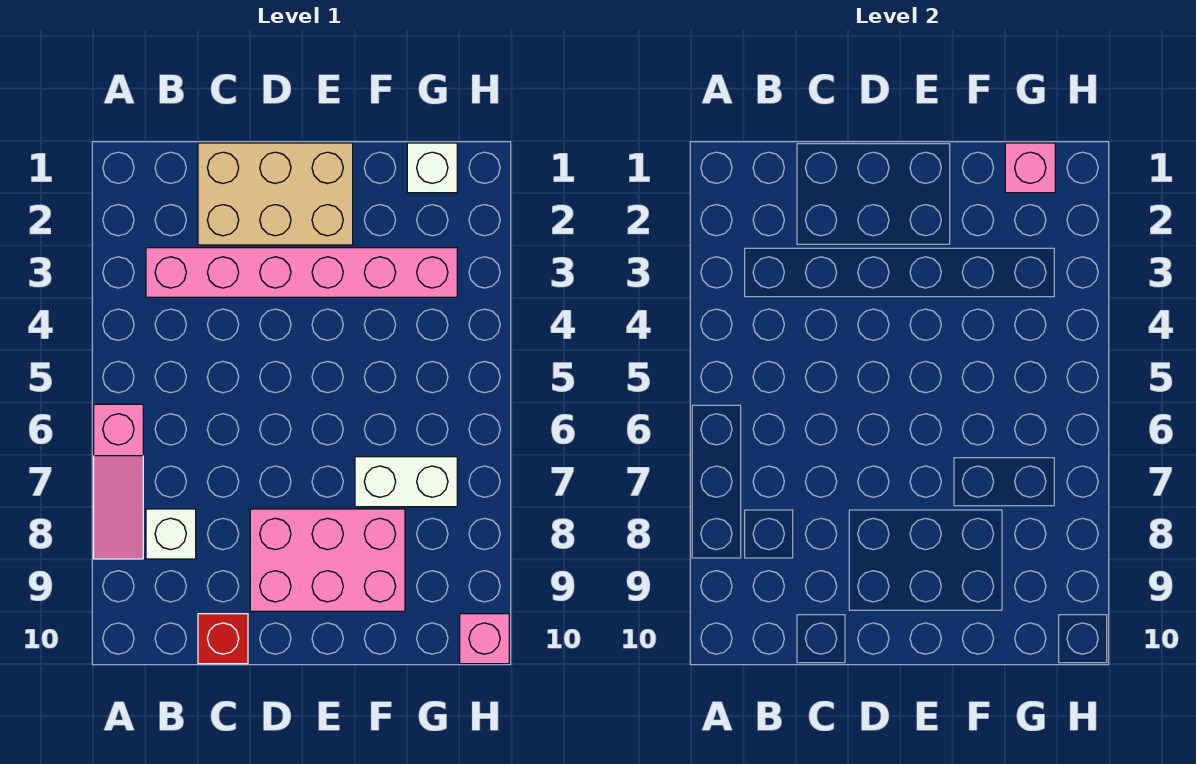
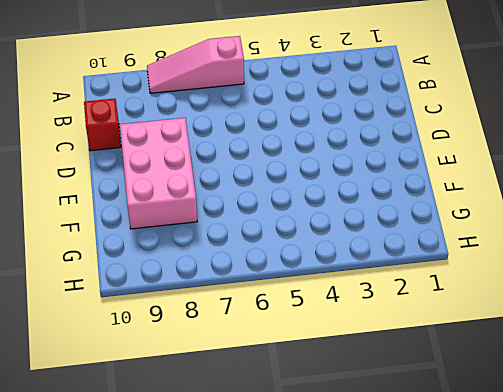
none -> pink 1x6 brick [146,248,457,297]
none -> white 1x1 brick [146,509,196,559]

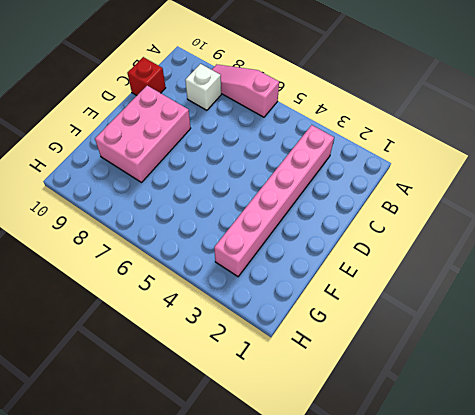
none -> tan 2x3 brick [198,143,353,245]
none -> white 1x2 brick [355,457,457,507]

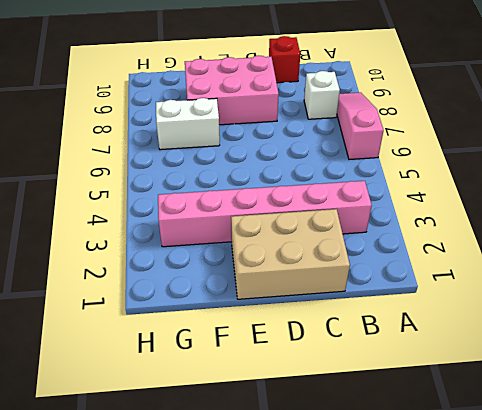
none -> white 1x1 brick [407,143,457,193]
none -> pink 1x1 brick [460,614,509,664]

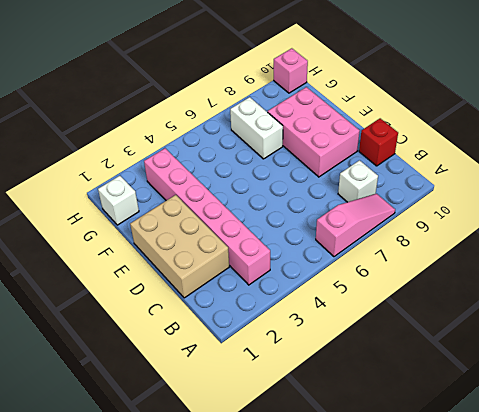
none -> pink 1x1 brick [1005,143,1055,193]

